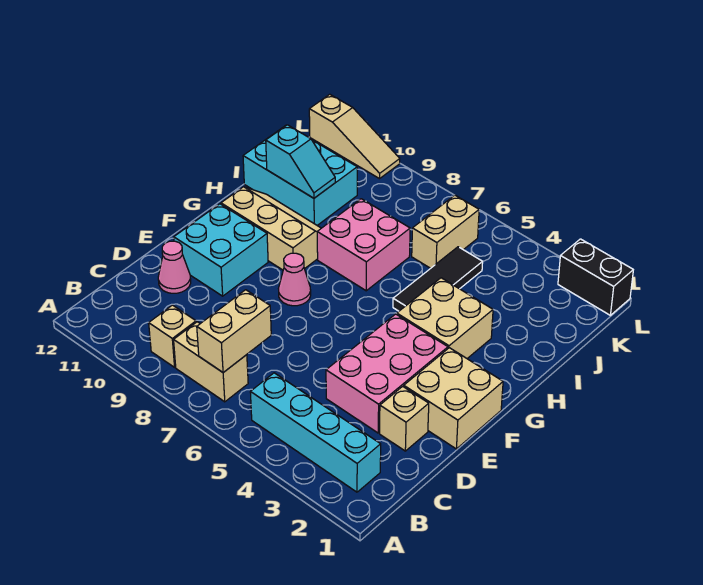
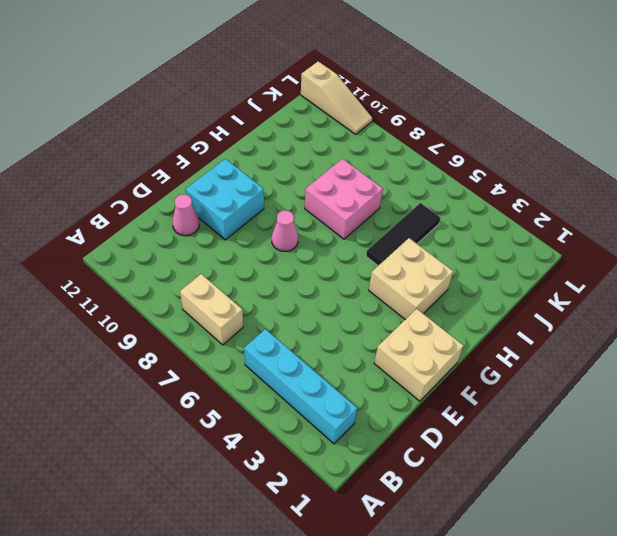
none -> tan 1x1 brick [149,305,196,367]
none -> tan 1x1 brick [380,386,429,451]
none -> pink 2x3 brick [326,314,448,433]

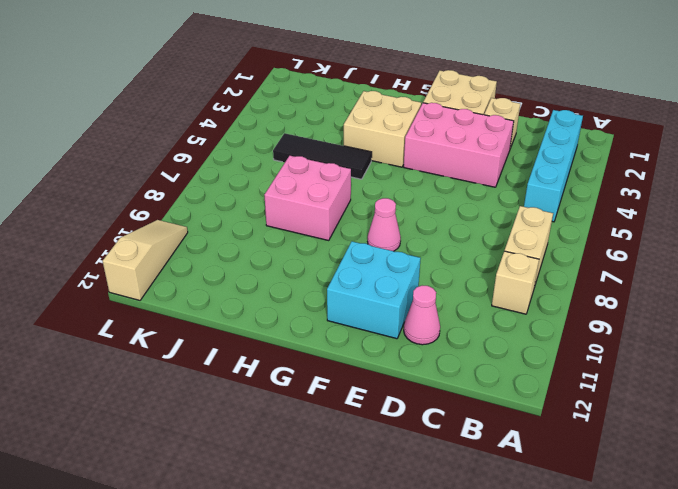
none -> tan 2x3 slope [221,187,321,270]
none -> cyan 2x3 brick [243,126,357,225]
none -> tan 1x2 brick [412,195,479,268]

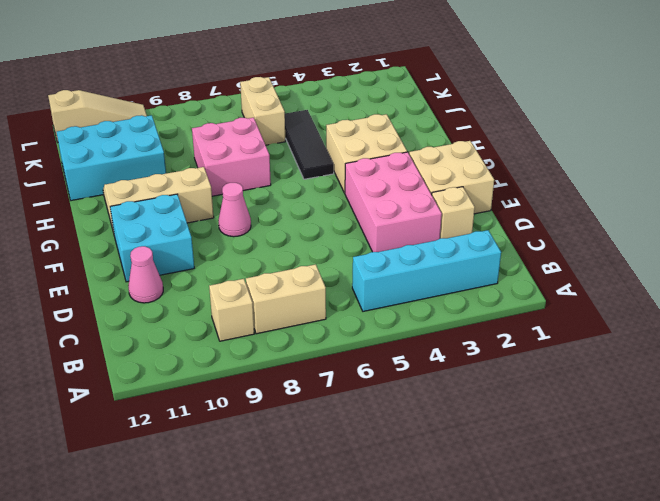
none -> black 1x2 brick [558,239,633,315]
none -> tan 1x2 brick [197,290,271,372]
none -> cyan 1x2 slope [266,125,335,198]

